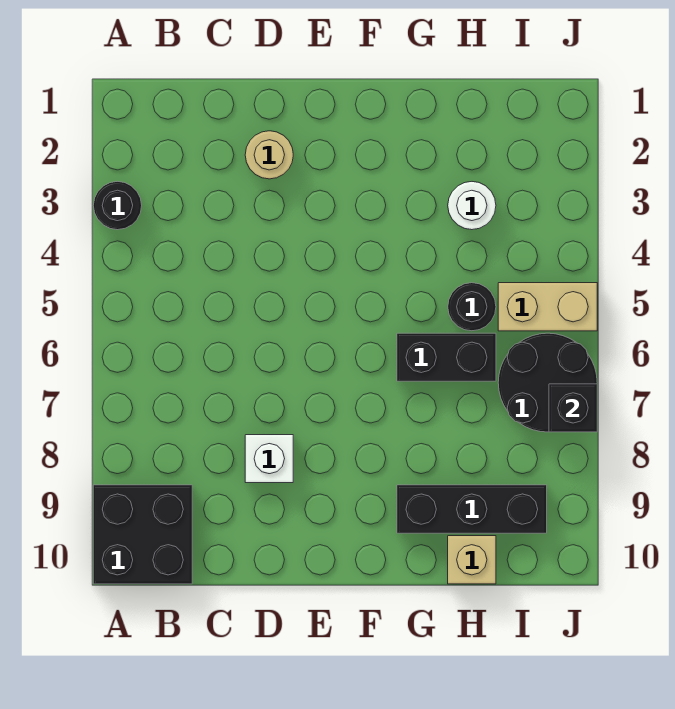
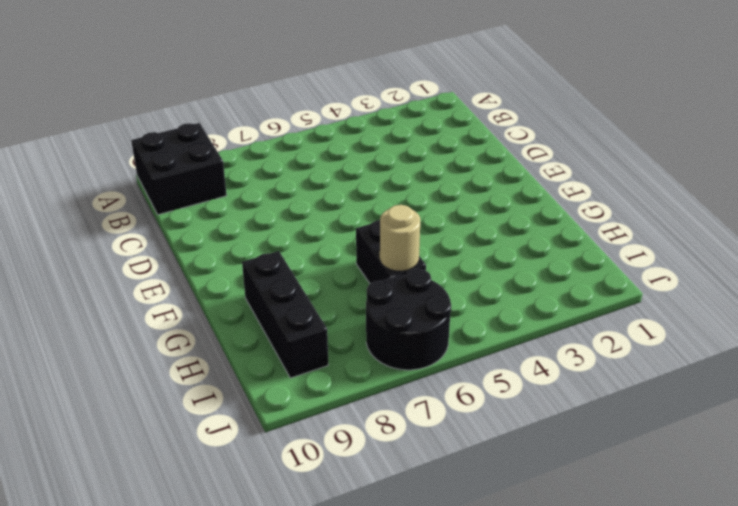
tan 1x1 round brick [380,205,420,271] -> tan 1x1 round brick moved to [245,131,293,179]
none -> black 1x1 round brick [93,181,142,230]
none -> white 1x1 brick [245,435,293,483]
none -> white 1x1 round brick [448,182,496,230]

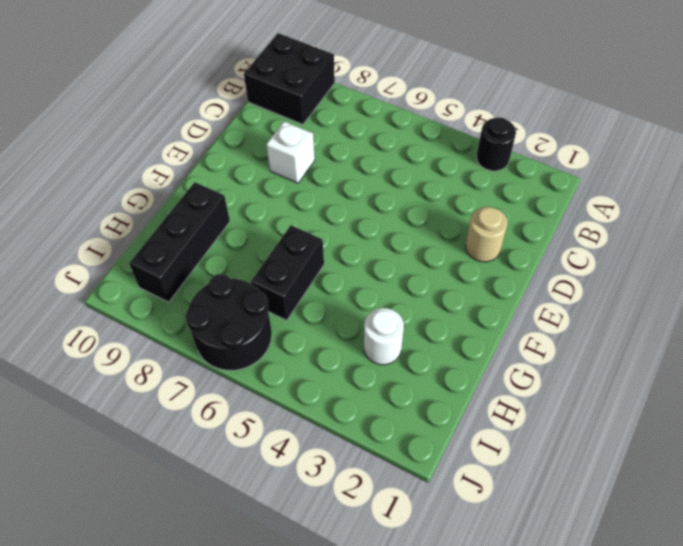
none -> black 1x1 round brick [448,283,496,331]
none -> tan 1x1 brick [448,536,496,584]
none -> tan 1x2 brick [498,283,597,331]

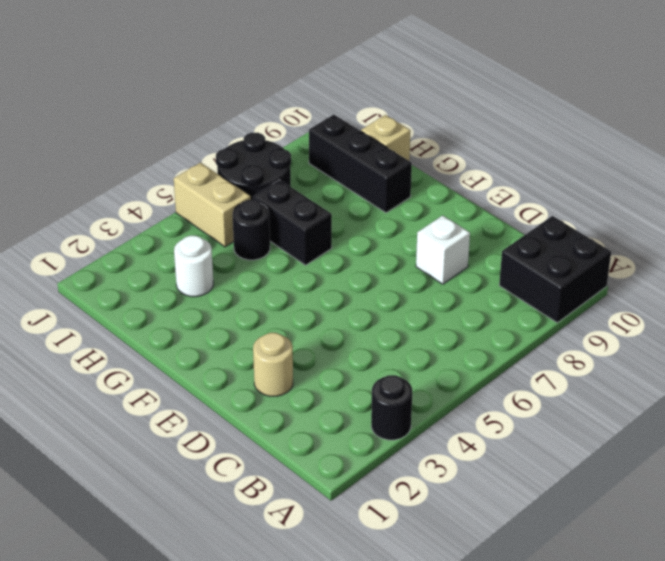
none -> black 1x1 brick [549,384,597,432]

